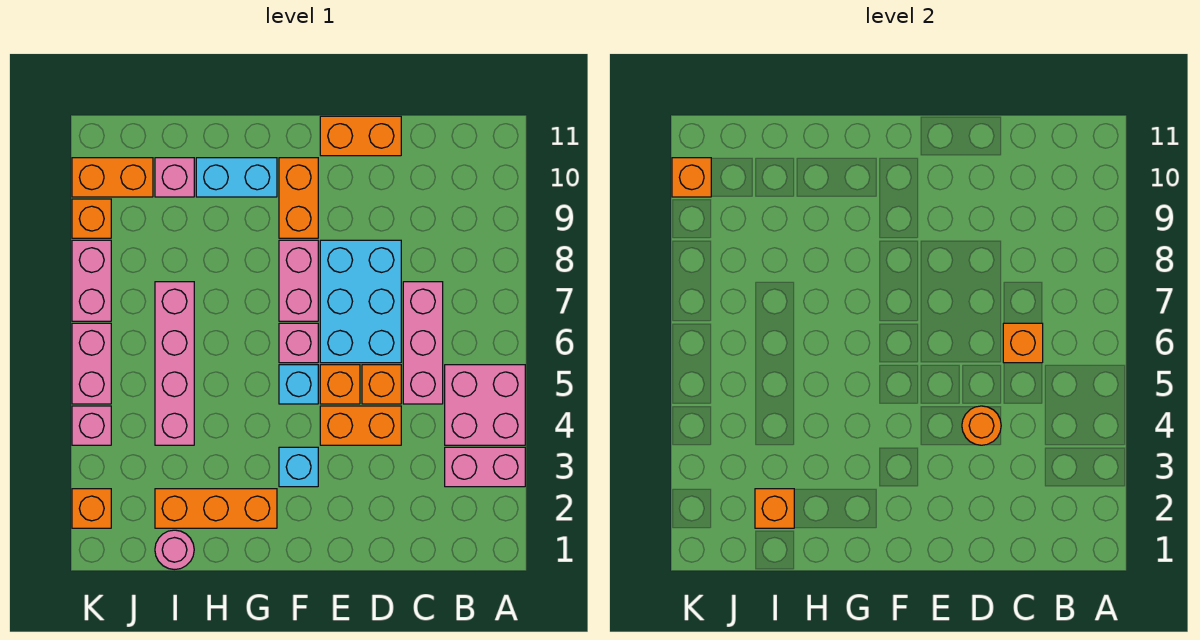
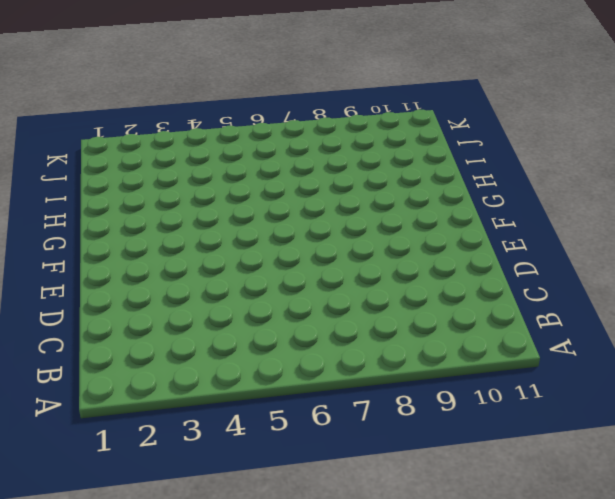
none -> pink 1x2 brick [445,447,525,487]
none -> pink 2x2 brick [445,365,525,445]
none -> pink 1x3 brick [403,282,443,404]

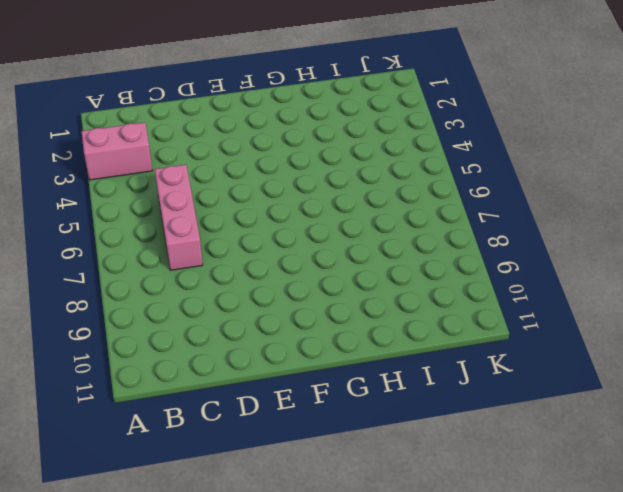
none -> pink 2x2 brick [445,365,525,445]
none -> orange 1x2 brick [320,406,401,445]
none -> orange 1x1 brick [362,365,401,404]

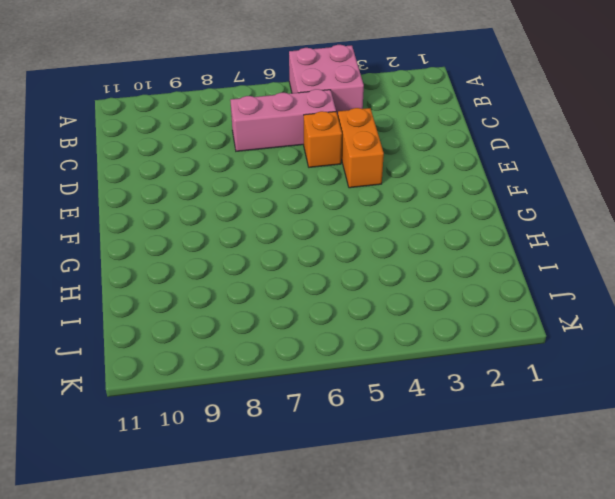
none -> pink 1x2 brick [445,447,525,487]
none -> cyan 2x3 brick [320,240,401,363]
none -> orange 1x2 brick [320,116,401,156]

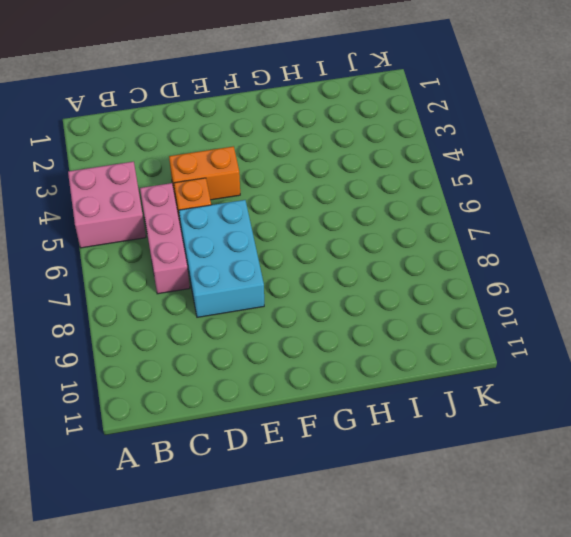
none -> pink 1x2 brick [445,447,525,487]
none -> orange 1x2 brick [320,116,401,156]
none -> orange 1x1 brick [320,365,360,404]

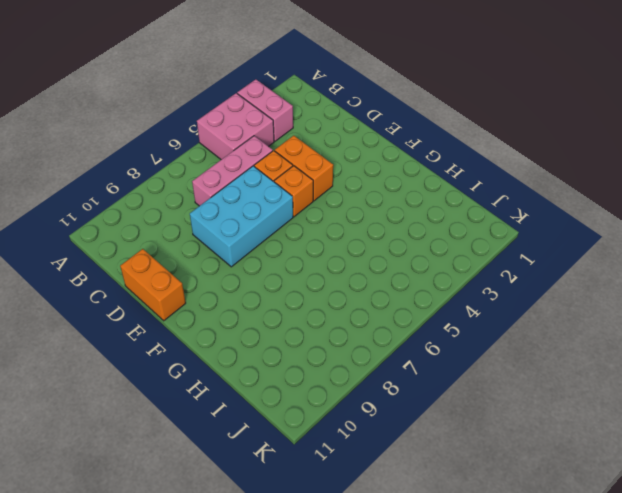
none -> cyan 1x1 brick [279,447,318,487]
none -> cyan 1x1 brick [279,365,318,404]
none -> pink 1x1 brick [279,323,318,363]

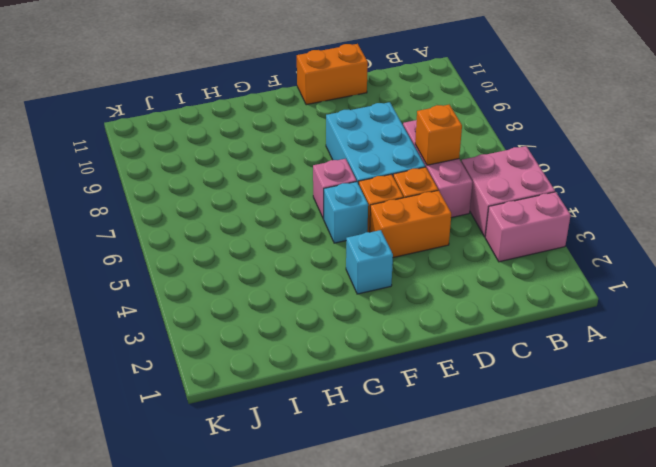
none -> pink 1x2 brick [279,240,318,321]
none -> orange 1x2 brick [279,158,318,238]
none -> orange 1x3 brick [155,489,277,528]

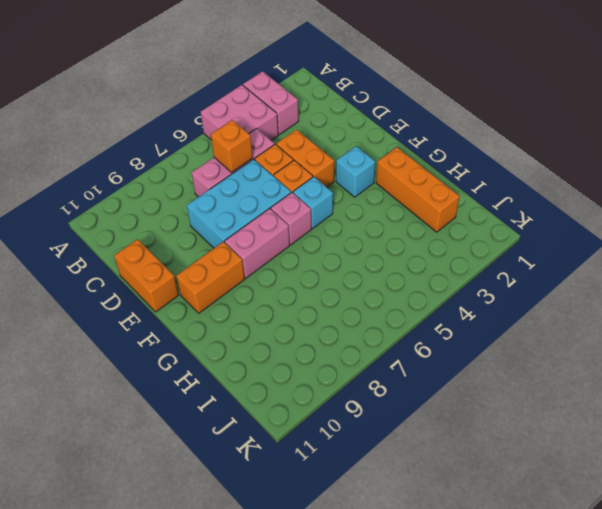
none -> cyan 1x2 brick [196,158,277,197]
none -> pink 1x1 round brick [155,530,194,570]
none -> pink 1x4 brick [155,282,194,445]

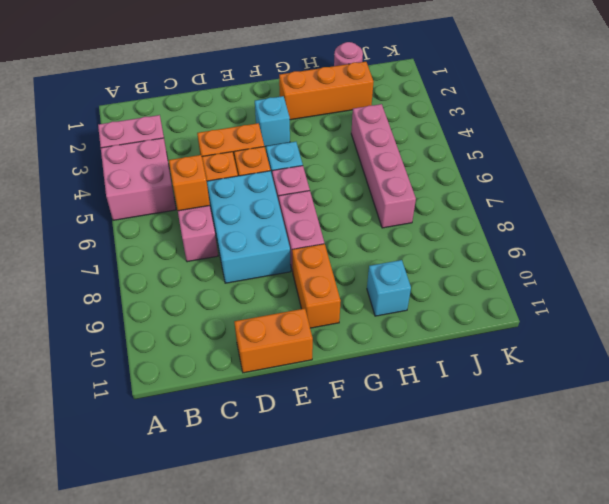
cyan 1x1 brick [367,260,411,316] -> cyan 1x2 brick [196,158,277,197]
none -> pink 1x1 brick [155,158,194,197]
none -> orange 1x2 brick [72,158,153,197]
none -> orange 1x1 brick [72,489,111,528]

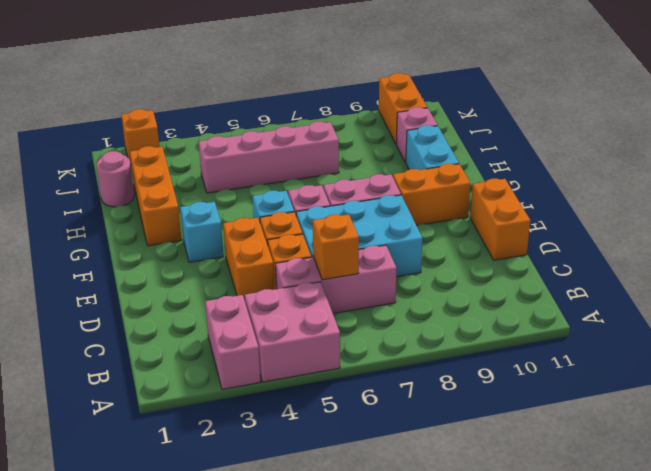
none -> pink 1x1 brick [72,406,111,445]
none -> pink 1x2 brick [72,323,111,404]
none -> pink 1x2 brick [72,240,111,321]

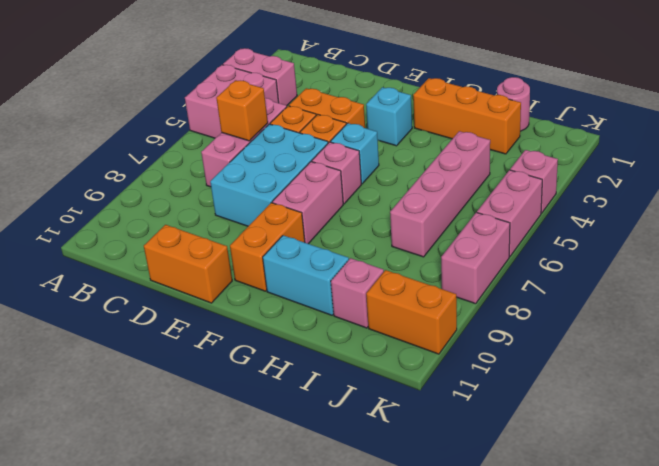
none -> orange 1x1 brick [72,489,111,528]
none -> orange 1x1 brick [72,199,111,238]
none -> orange 1x1 round brick [962,406,1001,445]

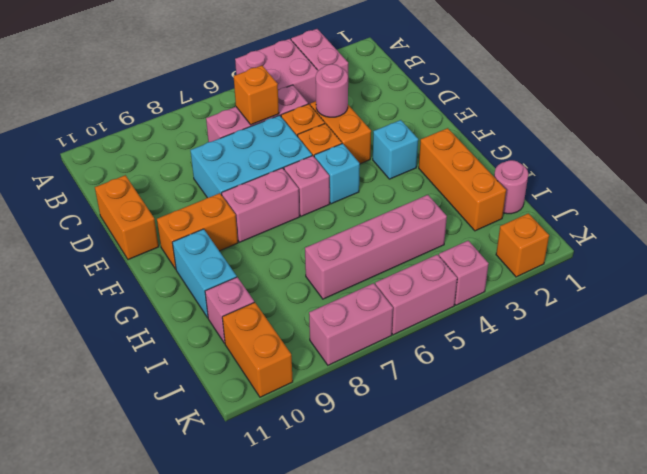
pink 1x1 round brick [316,64,348,117] -> orange 1x1 round brick [962,406,1001,445]
none -> orange 1x1 brick [72,199,111,238]
none -> orange 1x1 brick [755,489,794,528]
none -> orange 1x1 brick [672,158,711,197]

